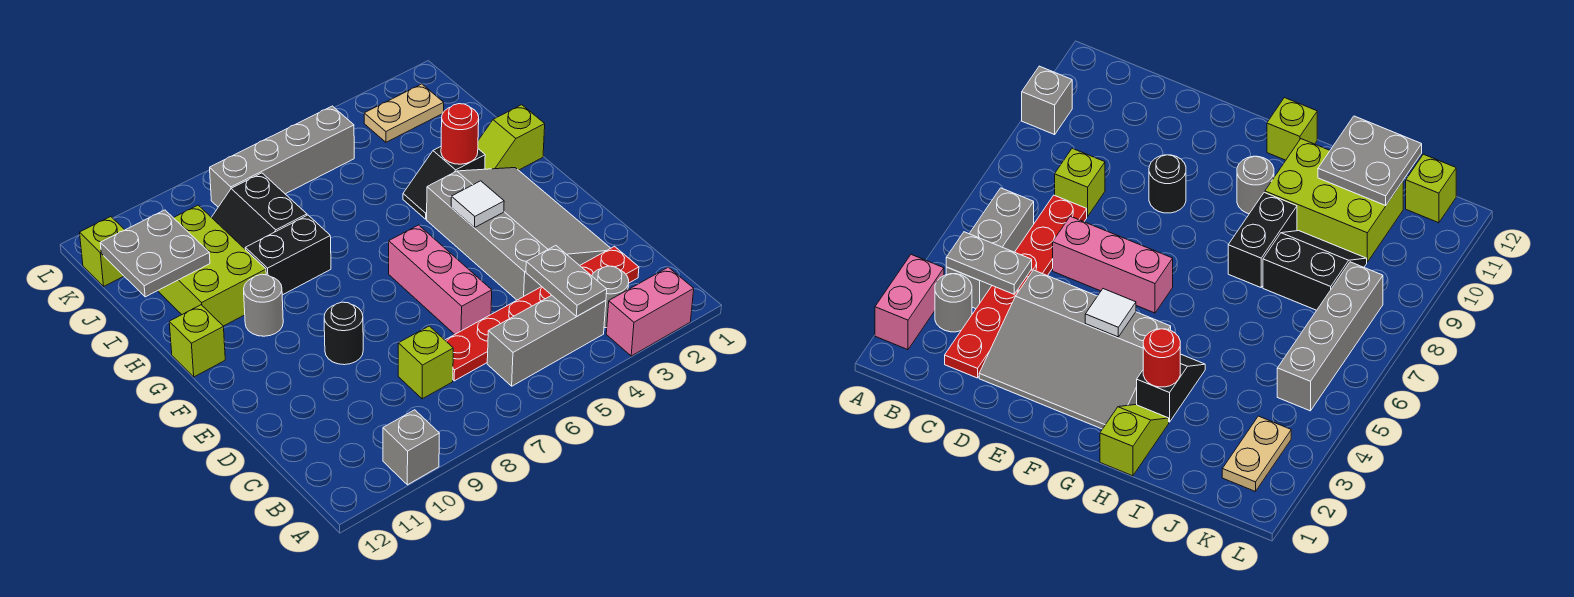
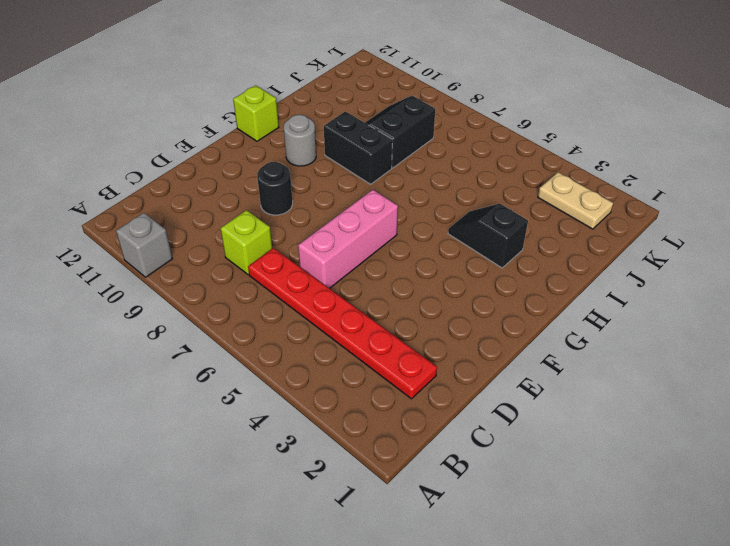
none -> pink 1x2 brick [606,267,694,356]
none -> grey 1x1 round brick [592,266,629,328]
none -> grey 1x3 brick [487,295,606,386]

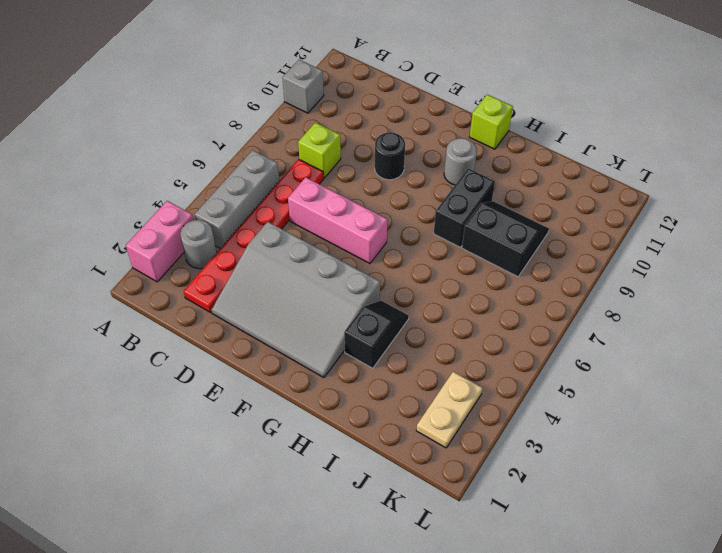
none -> lime 1x2 slope [478,105,545,170]
none -> lime 2x3 brick [158,205,266,326]
none -> grey 1x4 brick [210,106,354,207]

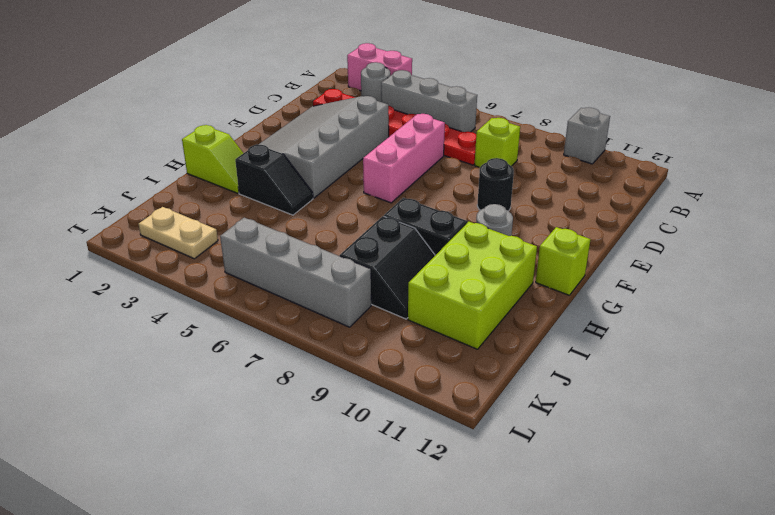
none -> lime 1x1 brick [80,217,124,286]
none -> grey 1x2 plate [526,246,607,317]
none -> white 1x1 tile [451,181,504,228]

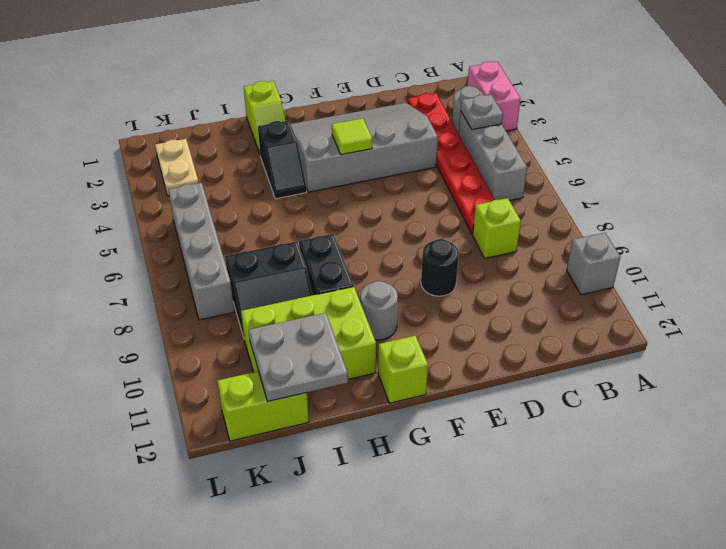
grey 1x1 plate [461,95,503,130] -> grey 1x2 plate [526,246,607,317]
lime 1x1 tile [332,118,372,155] -> white 1x1 tile [451,181,504,228]
lime 1x2 brick [217,371,309,441] -> lime 1x1 brick [80,217,124,286]
none -> pink 1x3 brick [389,225,492,334]
none -> red 1x1 round brick [441,104,479,164]

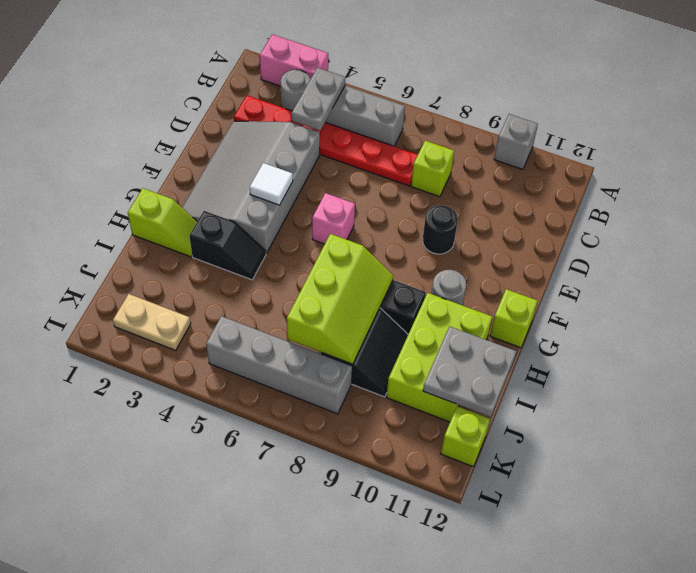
pink 1x1 brick [312,193,355,244] -> pink 1x3 brick [389,225,492,334]
lime 2x3 slope [287,234,393,364] -> none
none -> red 1x1 round brick [441,104,479,164]

